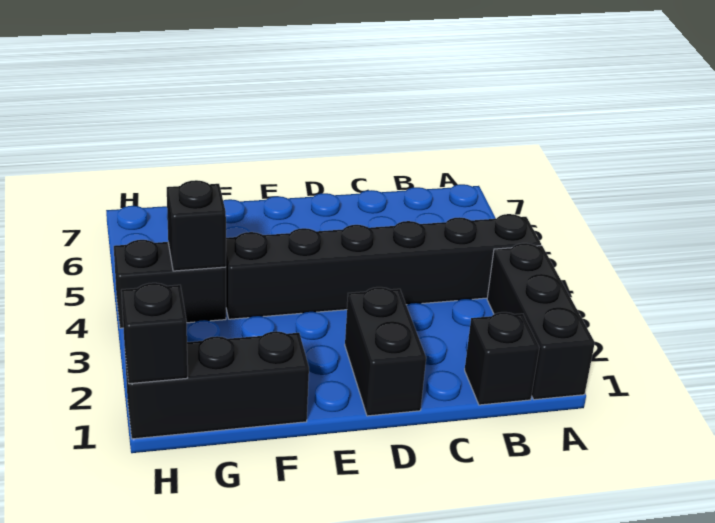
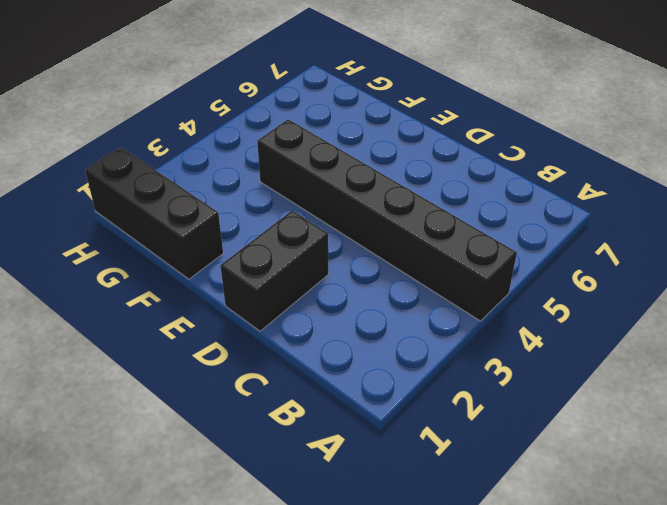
none -> black 1x3 brick [487,243,595,400]
none -> black 1x1 brick [465,312,540,405]

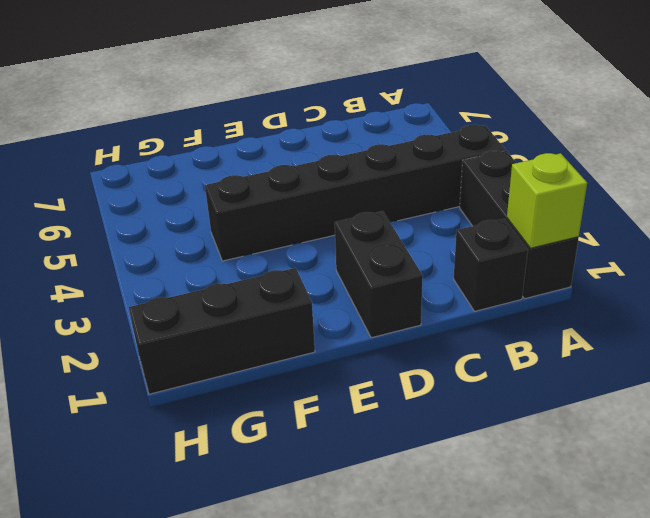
lime 1x1 brick [507,153,587,248] -> none
none -> black 1x2 brick [114,240,226,328]
none -> black 1x1 brick [167,180,226,271]

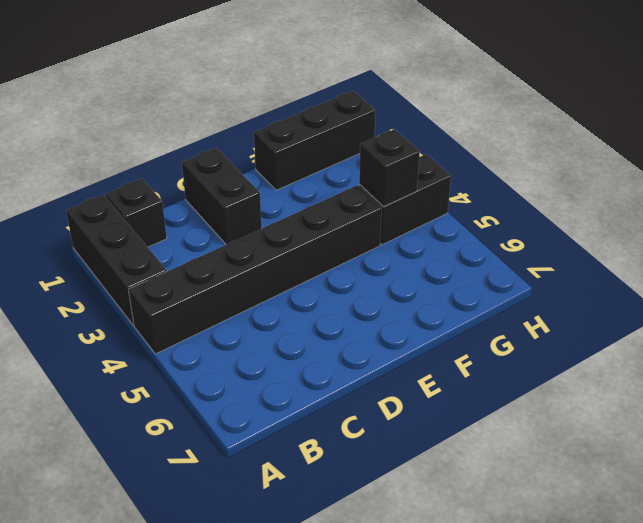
none -> black 1x1 brick [121,283,188,384]

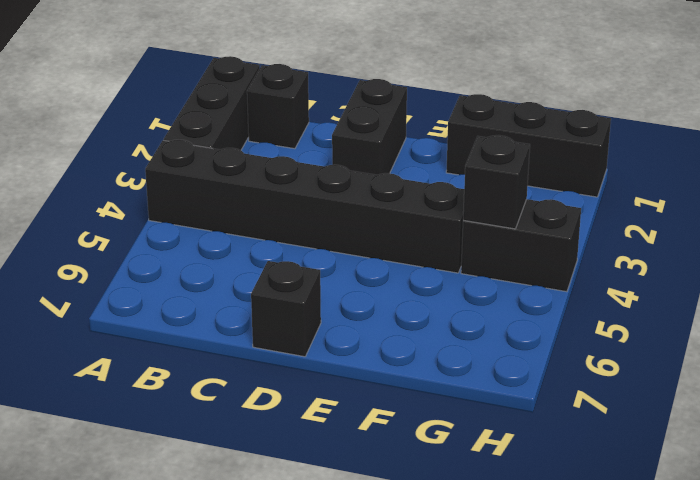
black 1x1 brick [251,261,321,357] -> black 1x1 brick moved to [121,283,188,384]

